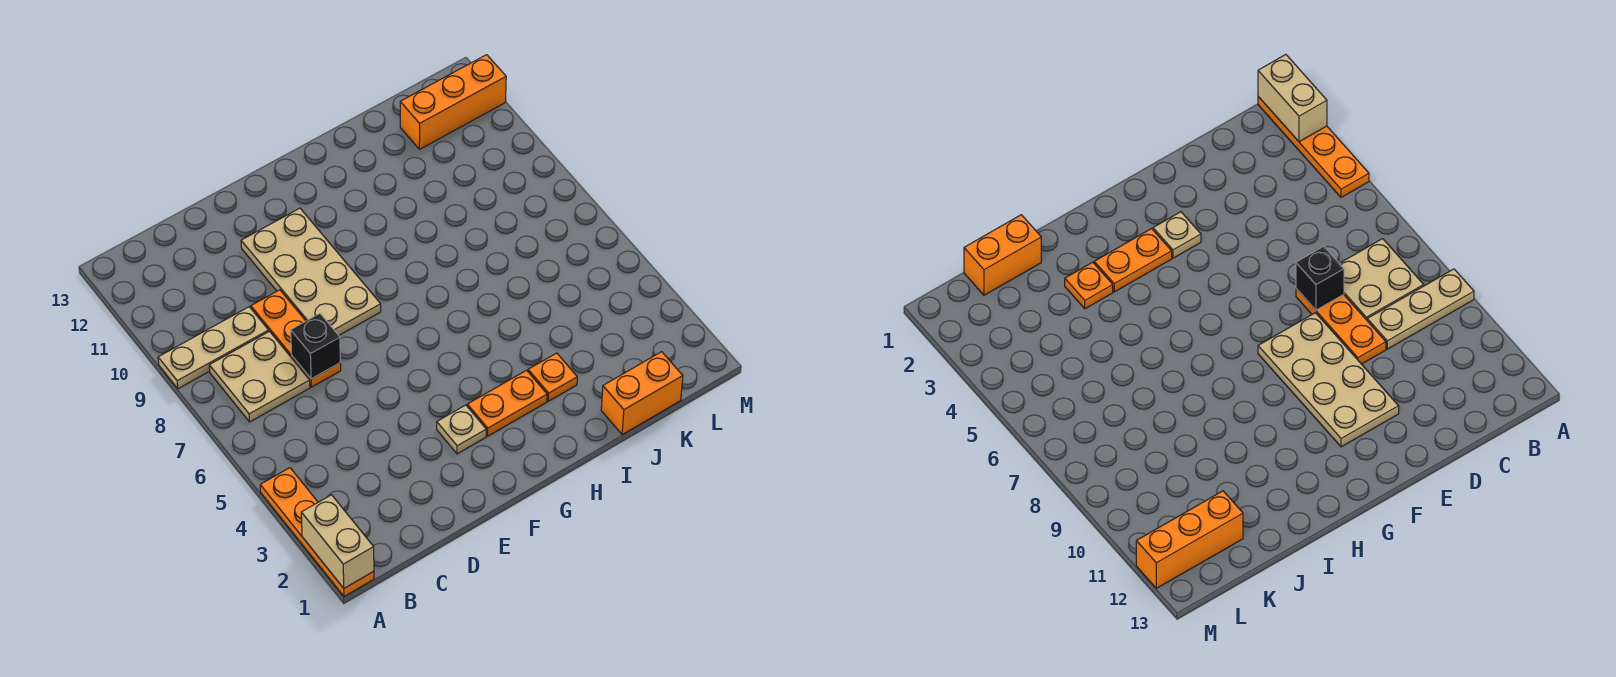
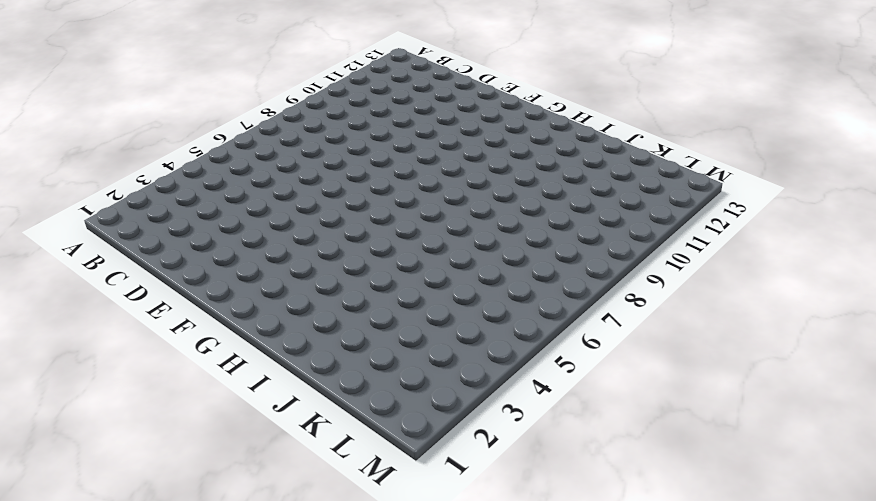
none -> orange 1x4 plate [260,468,374,596]
none -> tan 1x3 plate [158,307,269,389]
none -> tan 2x2 plate [209,331,310,422]

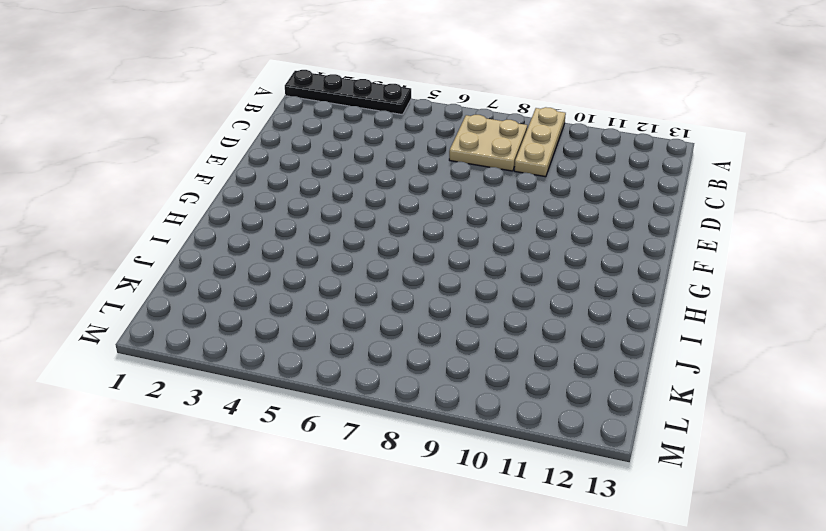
black 1x4 plate [285,70,411,115] -> orange 1x4 plate [260,468,374,596]
none -> orange 1x3 plate [251,290,341,387]
none -> tan 2x4 plate [241,208,381,335]
none -> tan 1x1 plate [437,405,486,454]

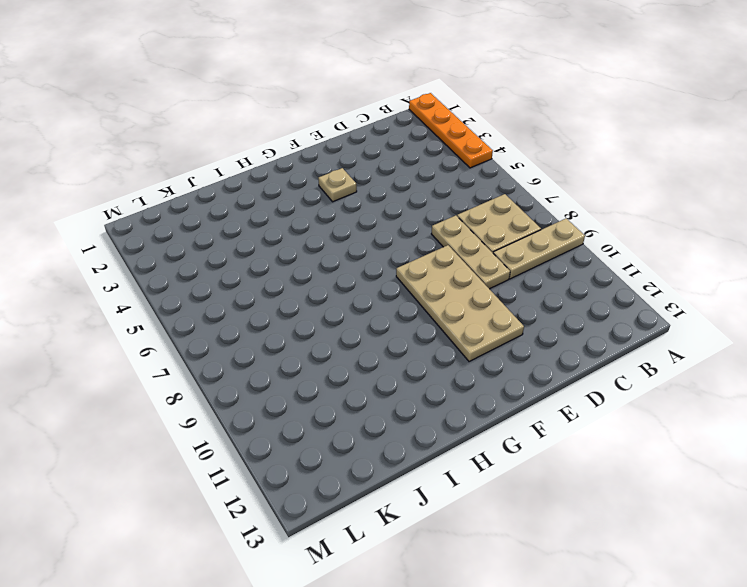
tan 1x3 plate [431,215,510,289] -> orange 1x3 plate [251,290,341,387]
none -> orange 1x2 plate [467,370,547,436]
none -> orange 1x1 plate [528,353,577,401]
none -> orange 1x2 brick [601,352,683,435]

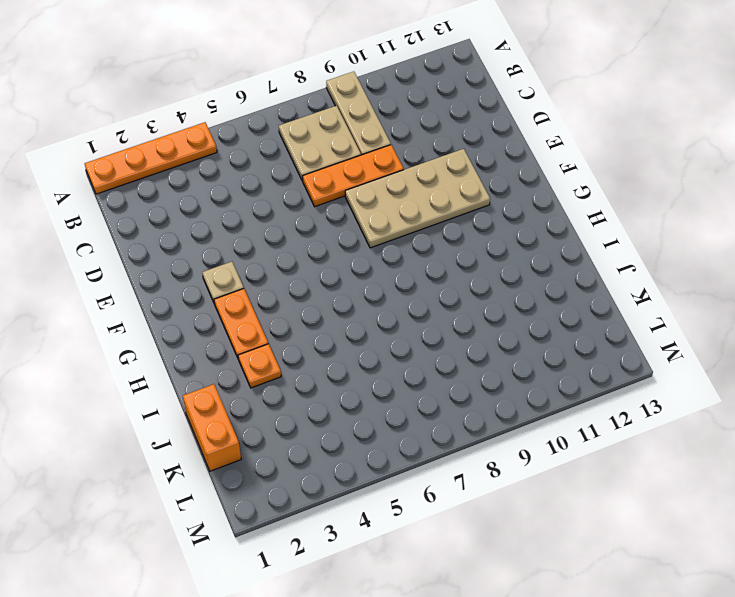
none -> orange 1x3 brick [400,55,506,149]
none -> tan 1x2 brick [301,495,374,588]
none -> black 1x1 brick [291,314,340,379]

